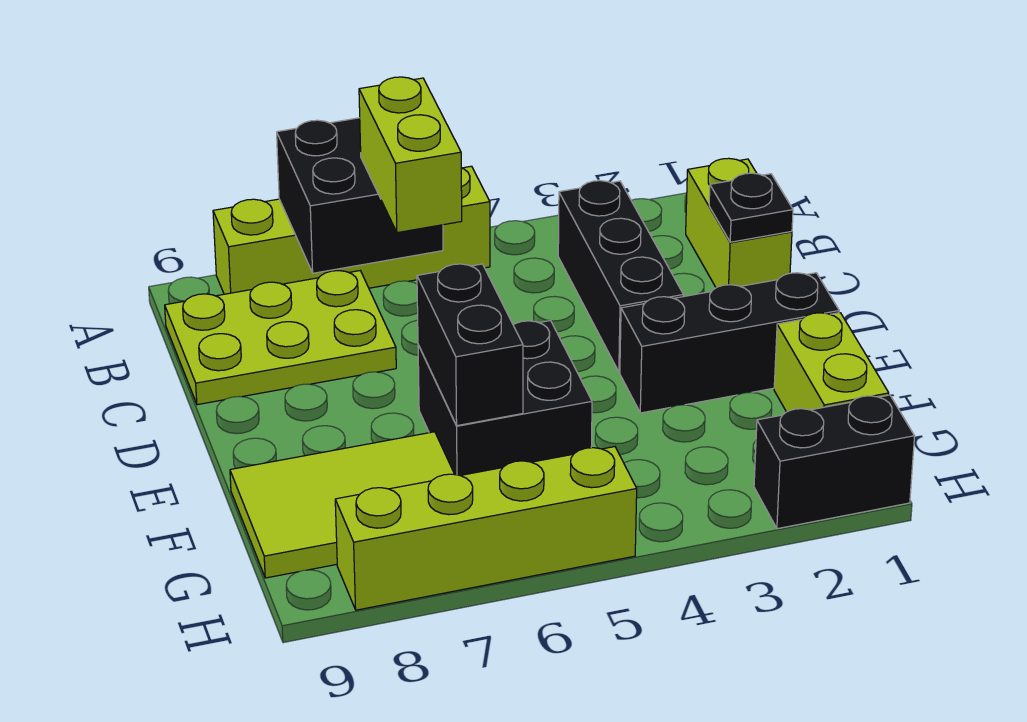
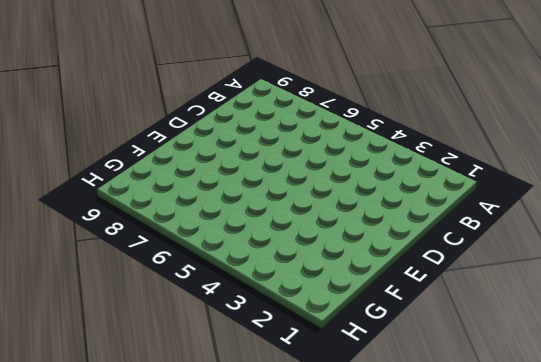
none -> lime 1x4 brick [213,166,490,294]
none -> lime 1x2 brick [686,158,792,288]
none -> black 1x3 brick [558,181,683,372]

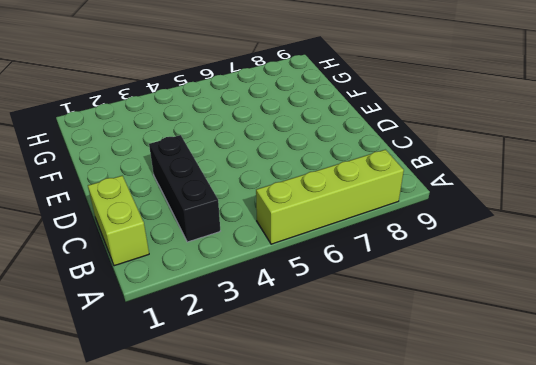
none -> lime 2x3 plate [165,271,396,405]
none -> black 1x3 brick [620,273,839,413]
none -> black 2x2 brick [418,321,592,476]

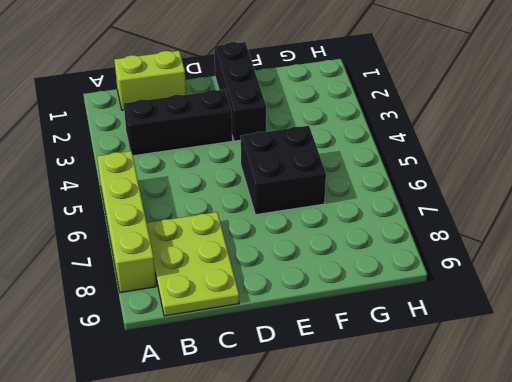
none -> lime 1x2 brick [774,313,889,412]
none -> lime 2x3 tile [230,432,455,578]
none -> black 1x2 brick [754,395,915,529]

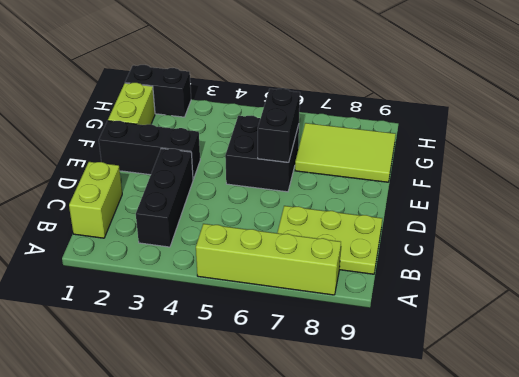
none -> lime 1x4 brick [335,447,637,610]
none -> black 2x2 brick [277,118,443,273]
none -> black 1x1 plate [709,173,793,242]

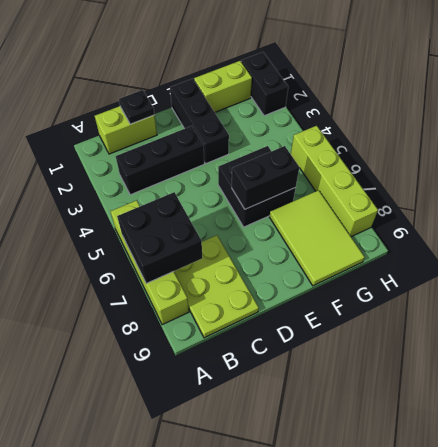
none -> lime 1x2 brick [359,77,462,233]

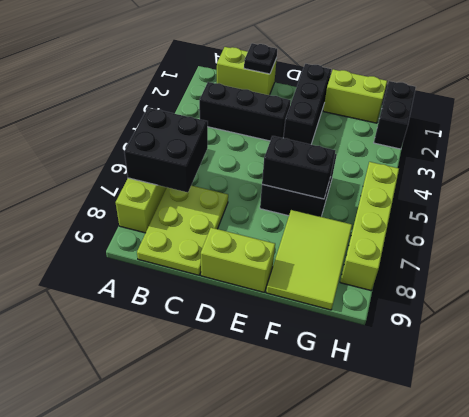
lime 1x2 brick [201,228,275,292] -> lime 1x2 brick moved to [359,77,462,233]

